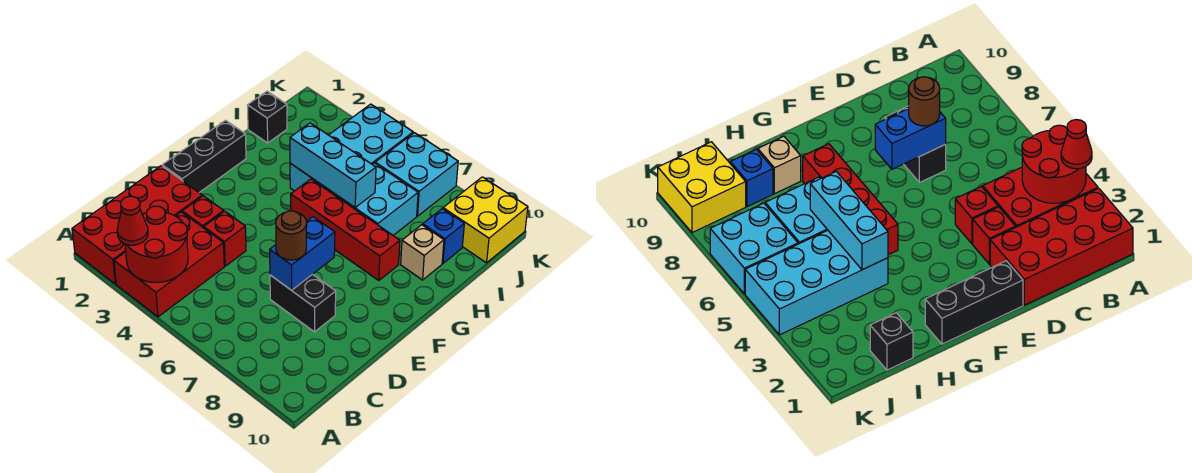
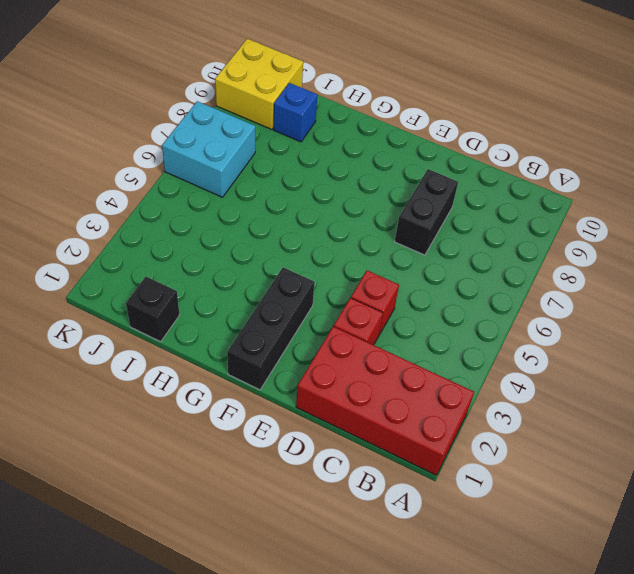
black 1x3 brick [227,267,315,390] -> black 1x3 brick turned to [162,120,246,192]
none -> red 2x3 brick [114,212,224,317]
none -> red 1x4 brick [291,179,400,280]
none -> cyan 2x4 brick [290,104,413,194]

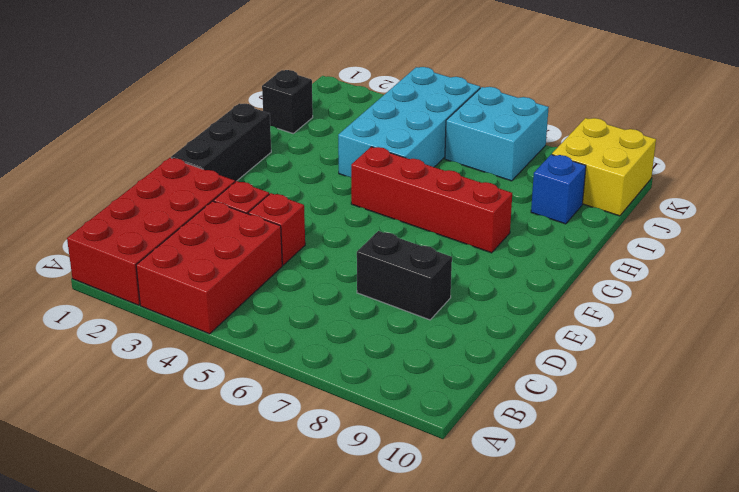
none -> cyan 2x2 brick [334,163,418,235]
none -> tan 1x1 brick [401,225,444,280]
none -> red 2x2 round brick [125,206,188,283]

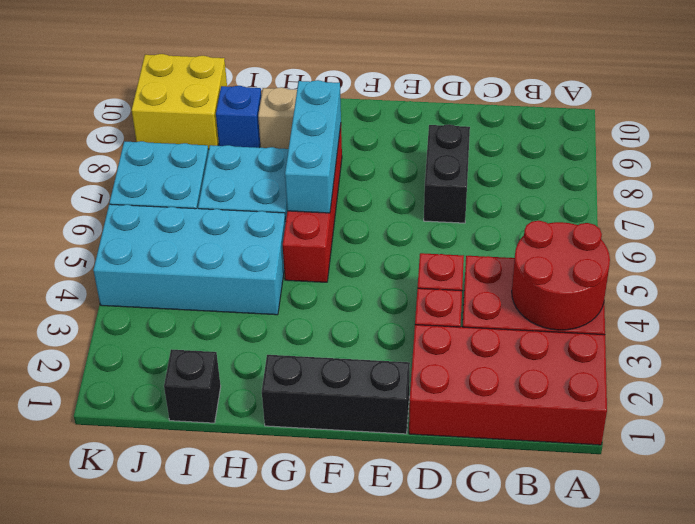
cyan 1x3 brick [285,80,341,213] -> cyan 1x3 brick moved to [290,123,376,207]
none -> blue 1x2 brick [270,217,335,290]
none -> red 1x1 cone [117,196,148,245]
none -> brown 1x1 round brick [276,211,307,260]

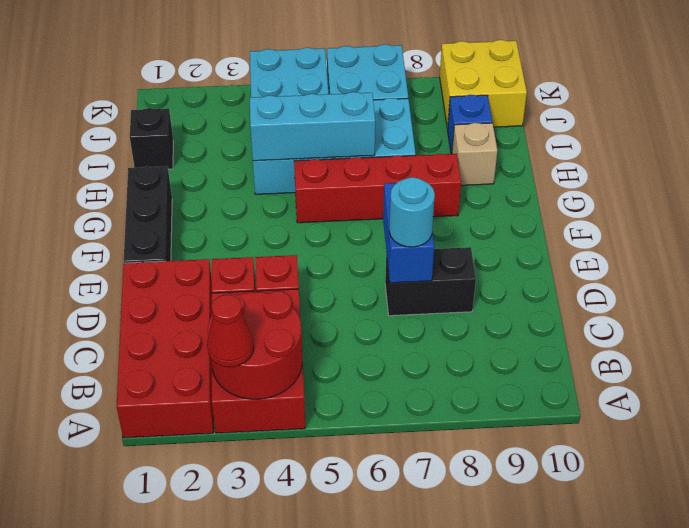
cyan 1x1 round brick [389,177,435,247] -> brown 1x1 round brick [276,211,307,260]

